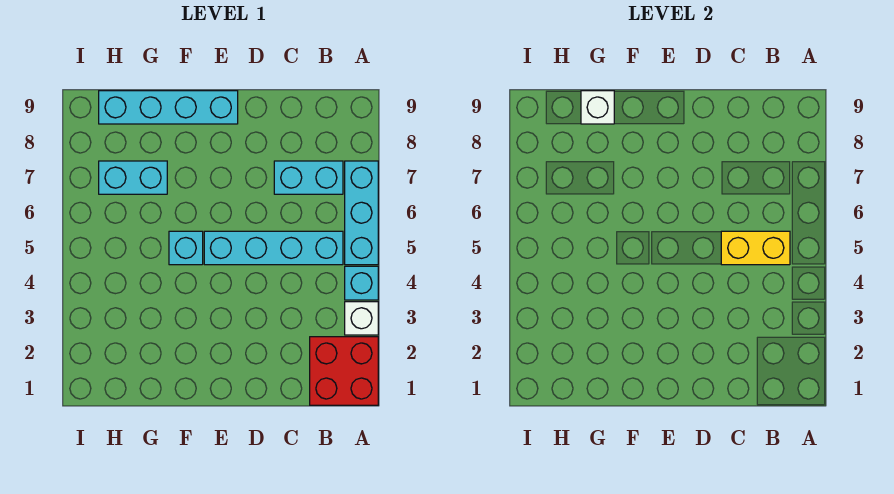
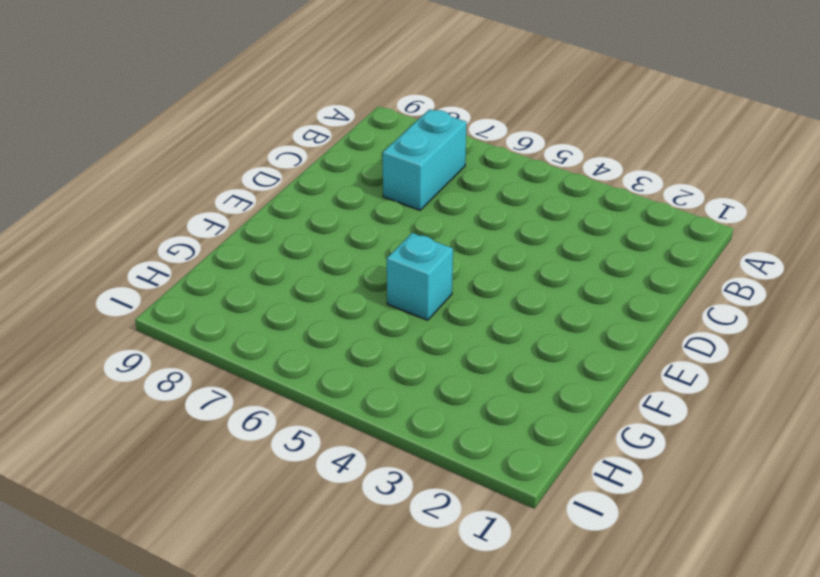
none -> red 2x2 brick [310,337,378,405]
none -> white 1x1 brick [345,302,378,335]

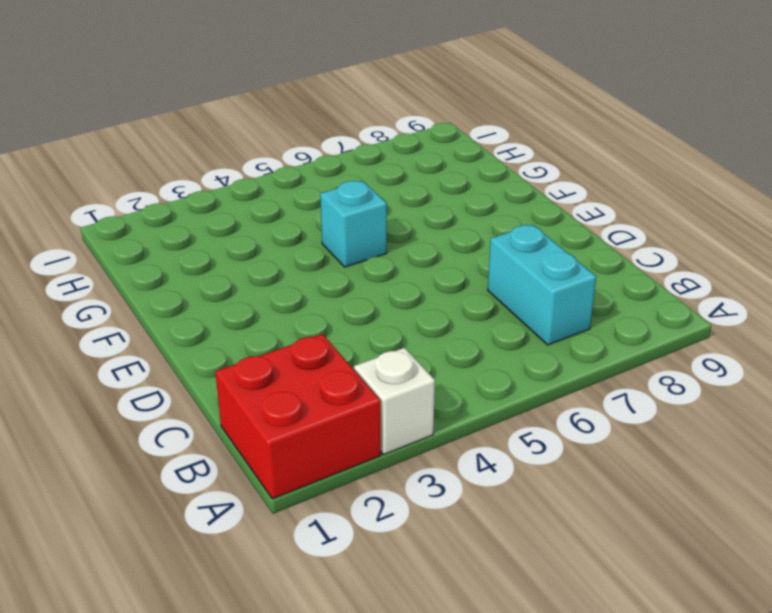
none -> cyan 1x1 brick [345,266,378,300]
none -> cyan 1x3 brick [345,161,378,265]

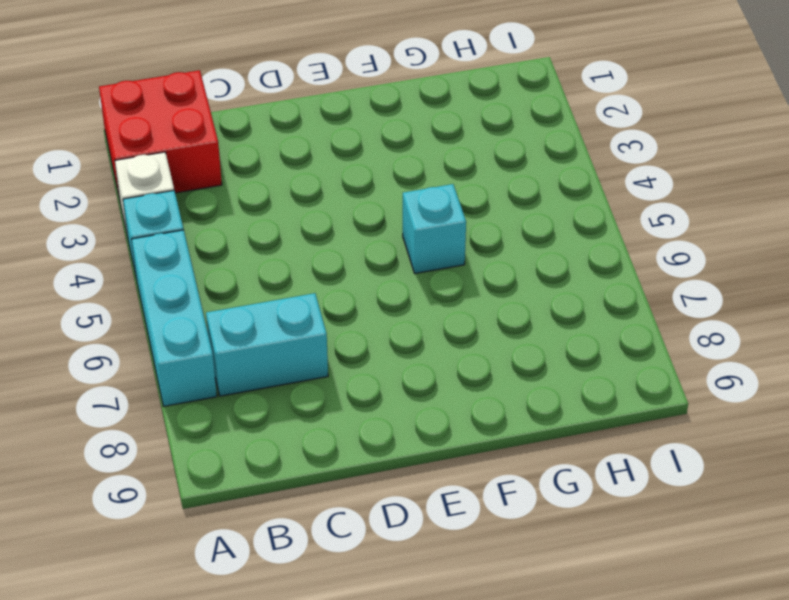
none -> cyan 1x4 brick [204,231,343,265]
none -> cyan 1x4 brick [99,91,238,124]

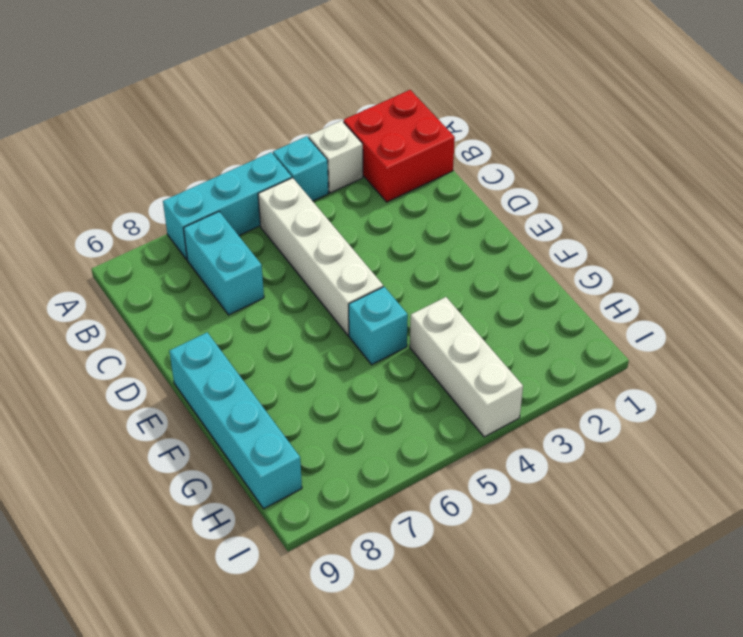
white 1x4 brick [258,178,383,335] -> cyan 1x4 brick [204,231,343,265]
white 1x3 brick [410,297,523,437] -> none
none -> cyan 1x2 brick [99,161,167,194]
none -> yellow 1x2 brick [721,231,790,265]

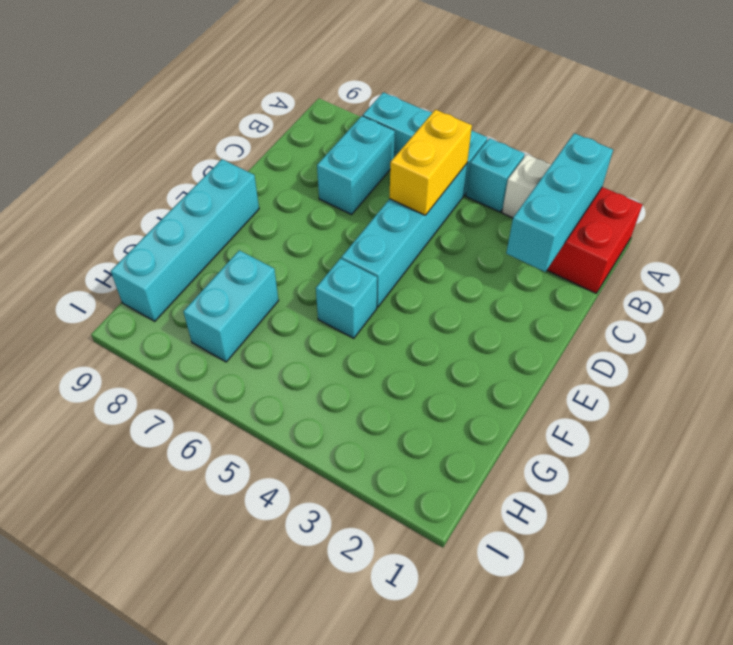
cyan 1x3 brick [506,133,613,272] -> none
none -> white 1x1 brick [581,91,614,124]

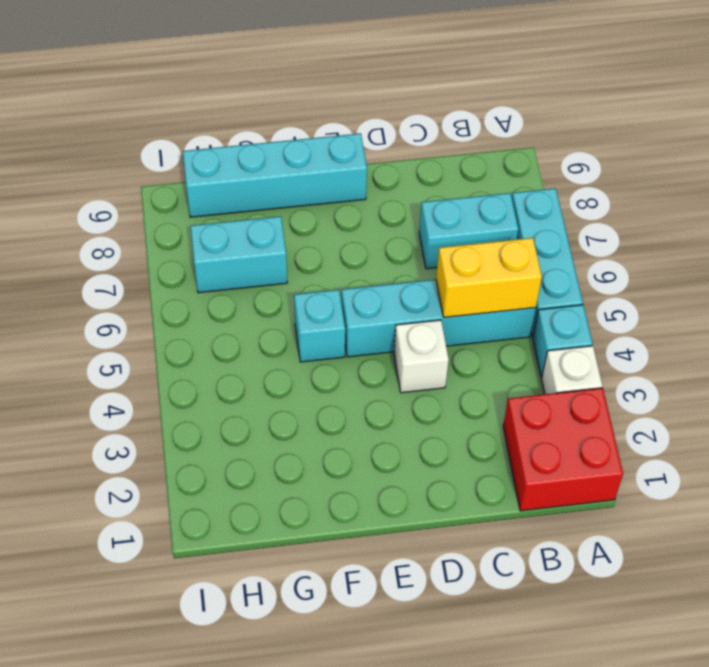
white 1x1 brick [394,320,449,393] -> white 1x1 brick moved to [581,91,614,124]

